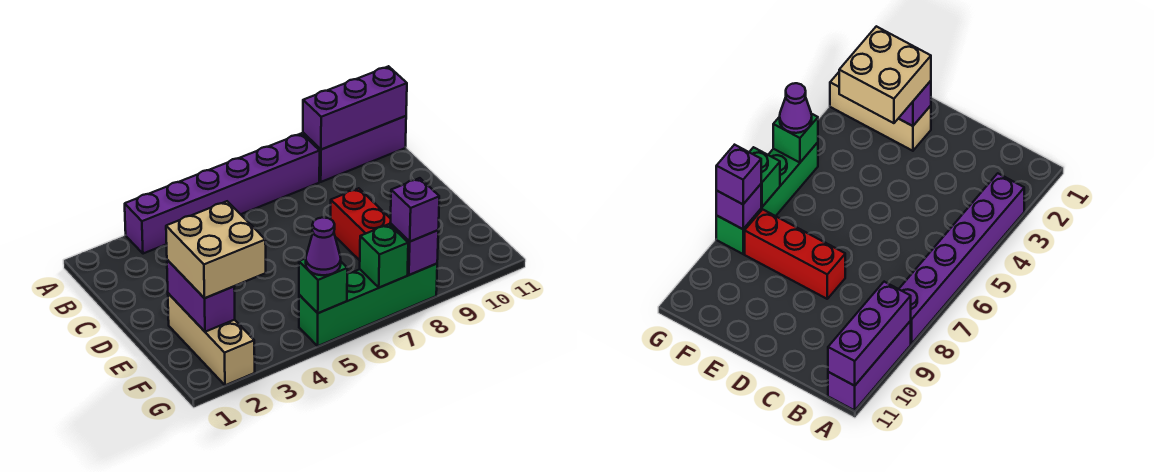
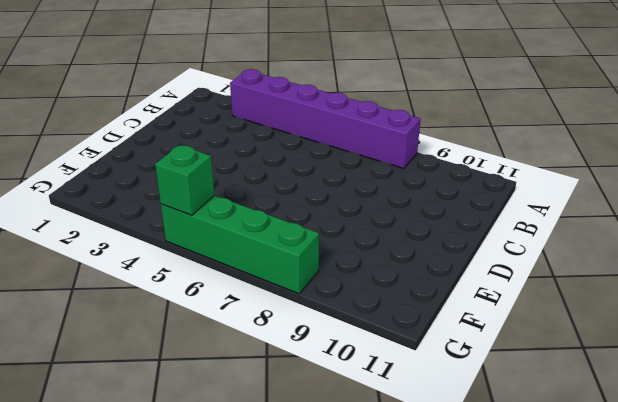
none -> purple 1x3 brick [303,116,406,182]
none -> red 1x3 brick [331,188,391,260]
none -> tan 1x3 brick [168,293,255,385]

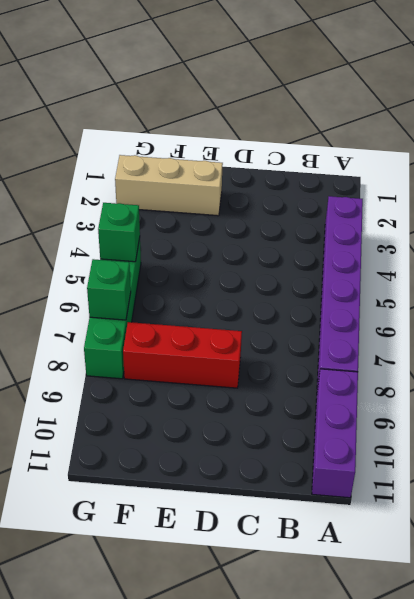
none -> purple 1x3 brick [303,66,407,150]
none -> purple 1x2 brick [167,260,235,332]
none -> purple 1x1 brick [390,224,438,275]

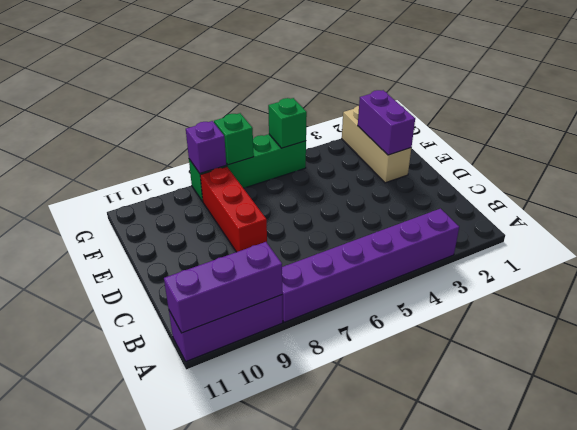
none -> tan 2x2 brick [166,201,266,298]
none -> purple 1x1 cone [306,218,341,275]
none -> purple 1x1 brick [390,178,439,242]

